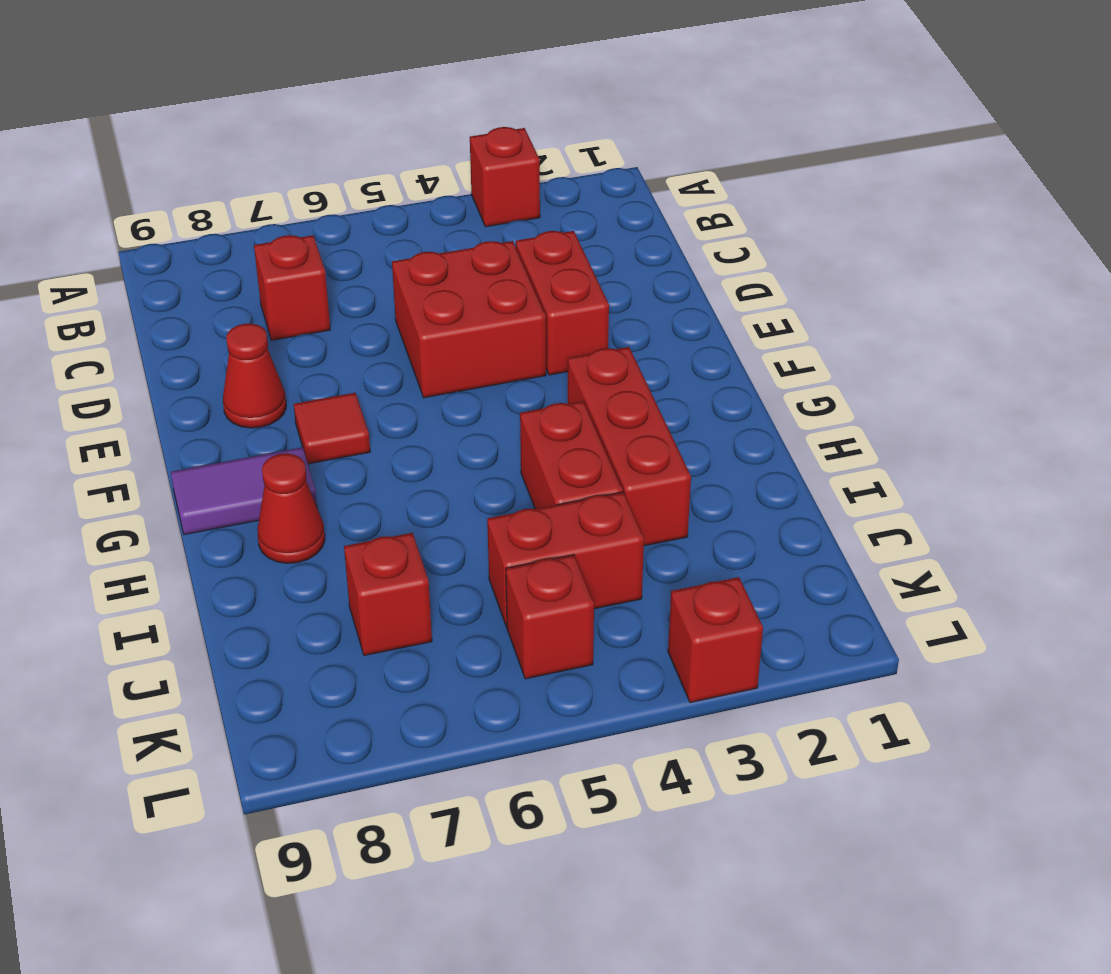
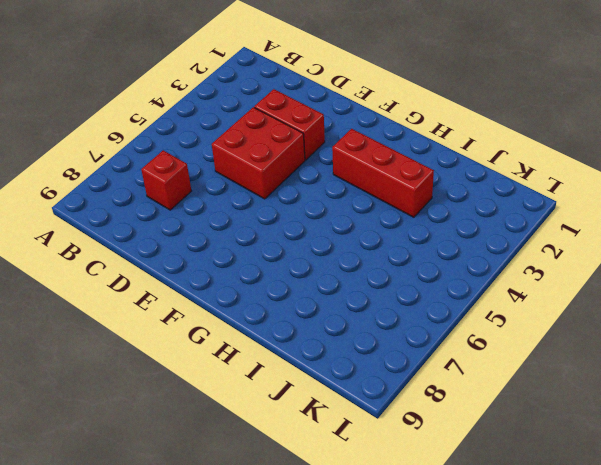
none -> red 1x1 brick [470,127,540,227]
none -> red 1x1 cone [223,324,286,428]
none -> red 1x1 tile [294,393,370,464]

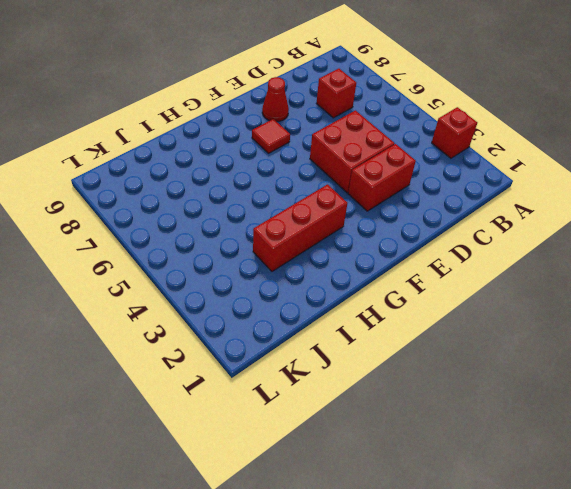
none -> purple 1x2 tile [171,447,317,535]
none -> red 1x2 brick [520,401,623,509]
none -> red 1x1 cone [257,454,325,563]

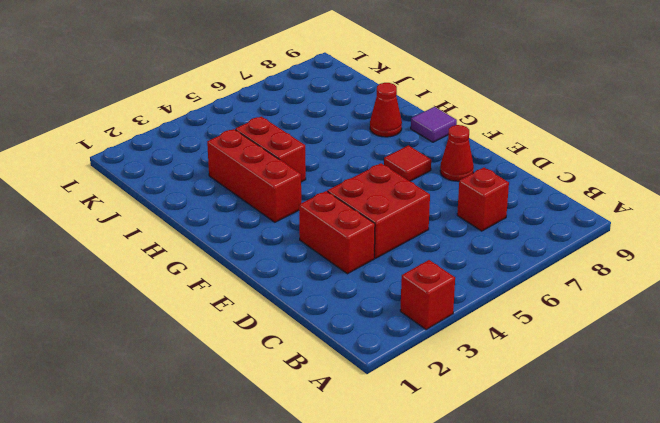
purple 1x1 tile [411,107,457,142] -> purple 1x2 tile [171,447,317,535]
none -> red 1x2 brick [487,492,644,627]
none -> red 1x1 brick [344,533,432,655]
none -> red 1x1 brick [506,555,594,679]

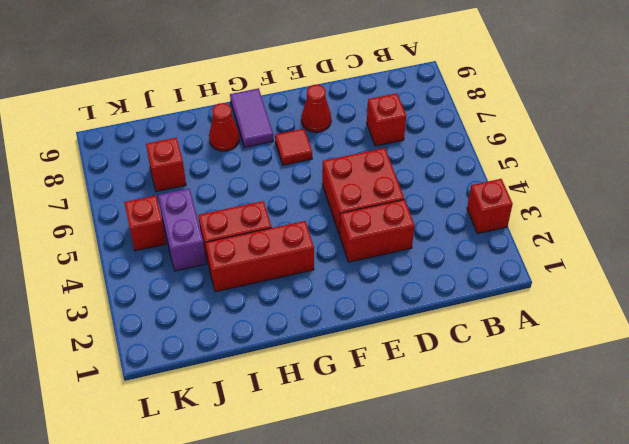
purple 1x2 brick [158,189,206,271] -> red 1x2 brick [487,492,644,627]
none -> red 1x1 brick [668,577,763,703]

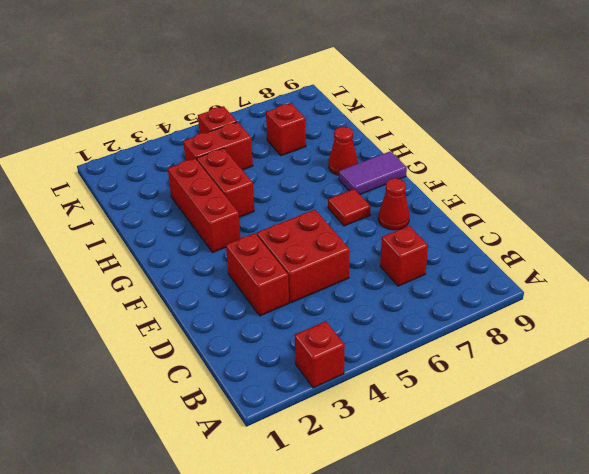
none -> red 1x1 brick [668,577,763,703]

